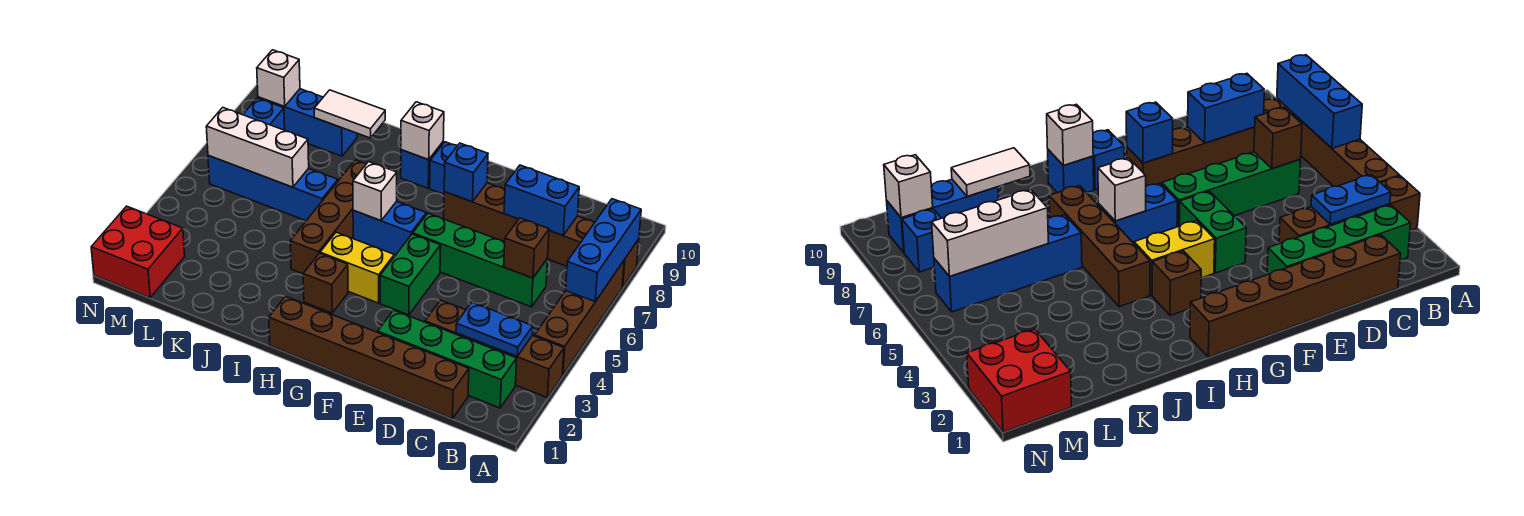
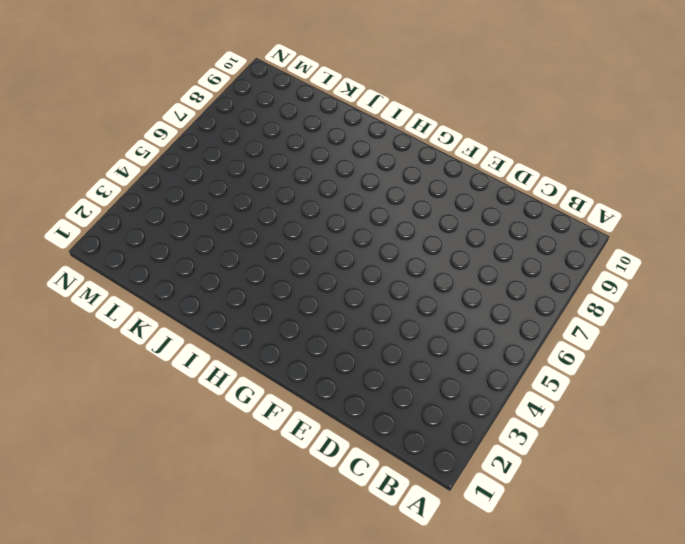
none -> brown 1x4 brick [425,300,564,398]
none -> brown 1x4 brick [535,261,624,375]
none -> brown 1x6 brick [444,183,639,287]

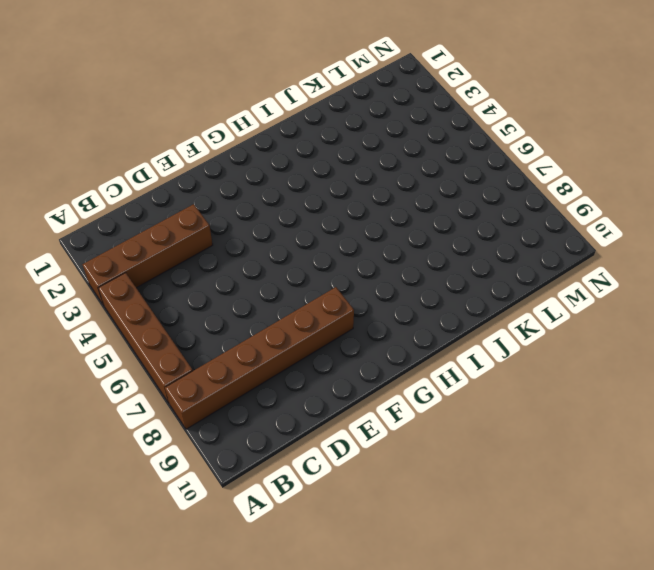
none -> green 1x4 brick [378,310,517,408]
none -> brown 1x6 brick [269,296,469,419]
none -> green 1x4 brick [413,213,548,307]

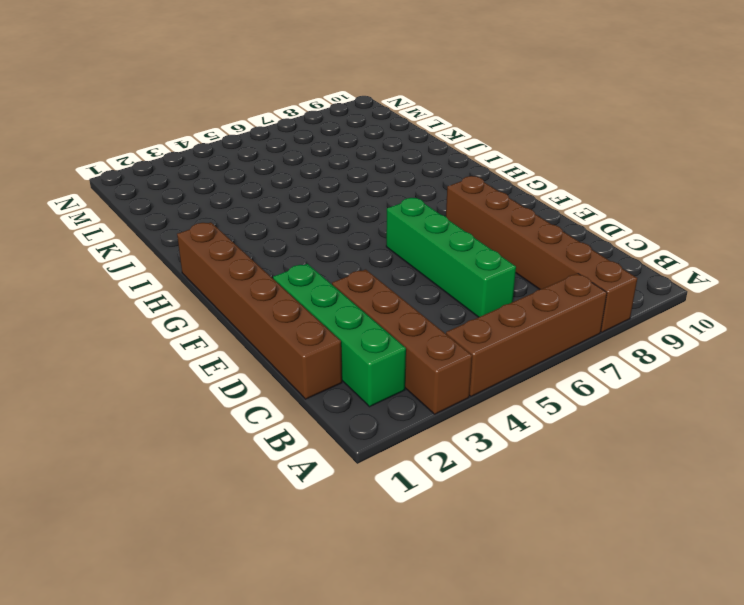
none -> green 1x2 brick [380,234,441,315]
none -> yellow 1x2 brick [320,232,394,303]
none -> blue 1x2 brick [353,201,426,255]

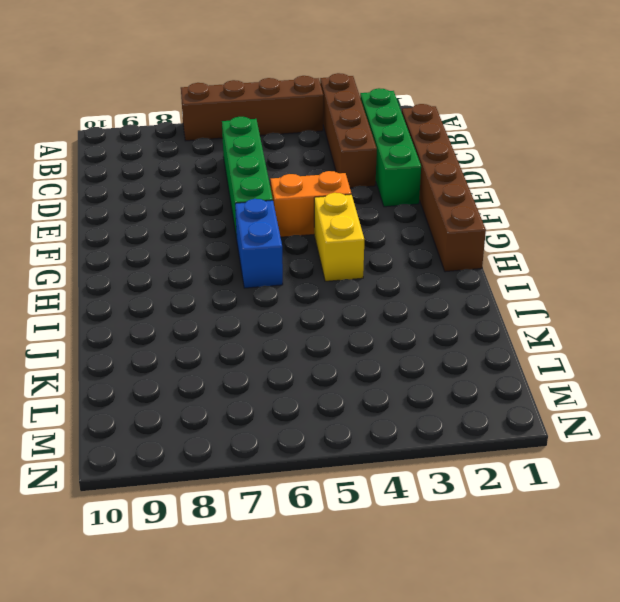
orange 1x2 brick [270,171,351,237] -> green 1x2 brick [380,234,441,315]
none -> brown 1x6 brick [444,183,639,287]
none -> blue 1x1 brick [430,142,457,194]
none -> brown 1x1 brick [303,253,348,313]

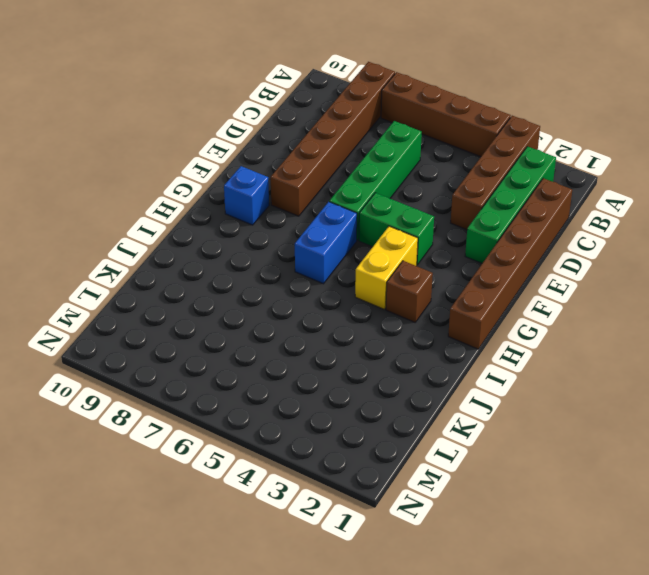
none -> blue 1x1 brick [401,142,443,188]
none -> brown 1x4 brick [290,160,367,274]
none -> blue 1x4 brick [208,155,338,221]

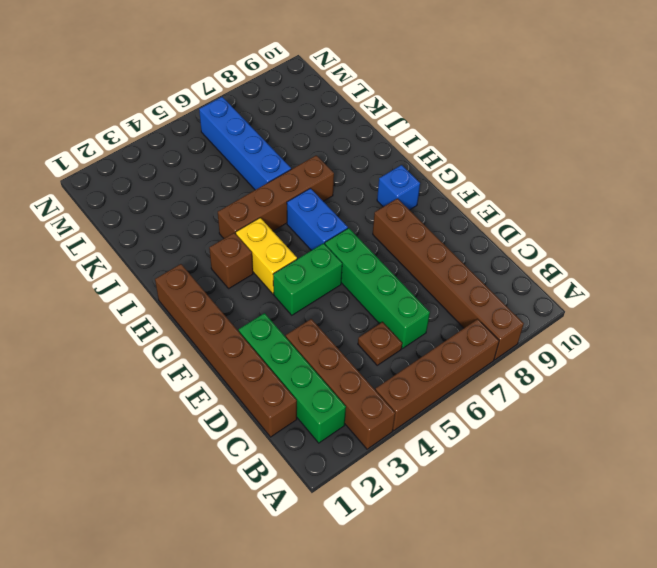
brown 1x1 plate [358,322,402,365] -> none
none -> blue 1x1 brick [401,142,443,188]
none -> blue 1x3 brick [258,89,357,156]
none -> red 2x2 brick [91,206,185,298]

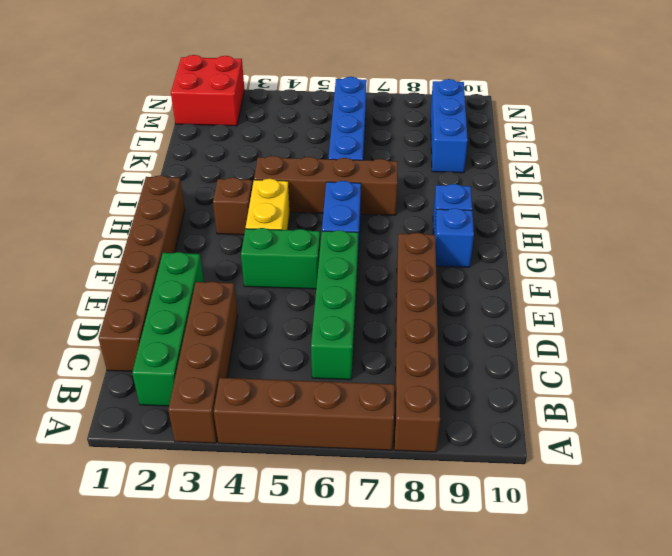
none -> blue 1x1 brick [243,98,285,130]
none -> blue 1x3 brick [566,199,641,301]
none -> blue 1x2 plate [456,302,533,356]

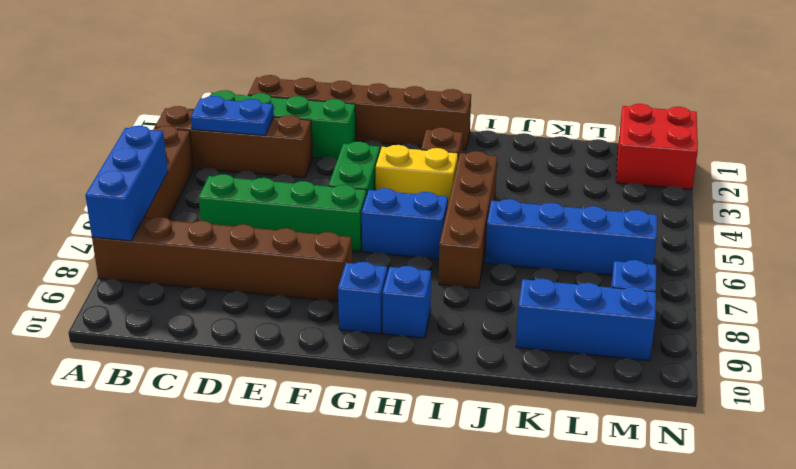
none -> brown 1x1 brick [504,218,549,278]
none -> blue 1x2 brick [504,165,579,235]
none -> blue 1x1 brick [444,143,488,202]

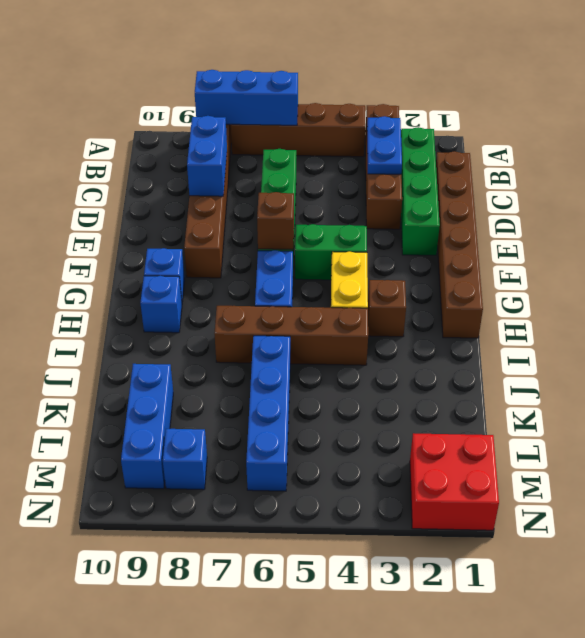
brown 1x1 brick [257,192,294,250] -> brown 1x1 brick moved to [504,218,549,278]
none -> blue 1x1 brick [444,143,488,202]
none -> white 1x1 brick [353,162,397,221]
none -> white 1x1 brick [401,102,444,160]

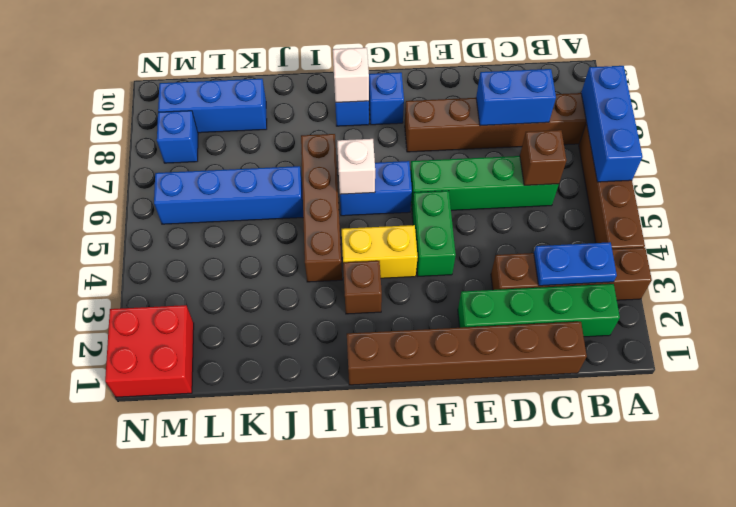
none -> blue 1x1 brick [444,143,488,202]
none -> white 1x2 tile [314,90,385,138]
none -> white 1x3 brick [206,108,309,187]

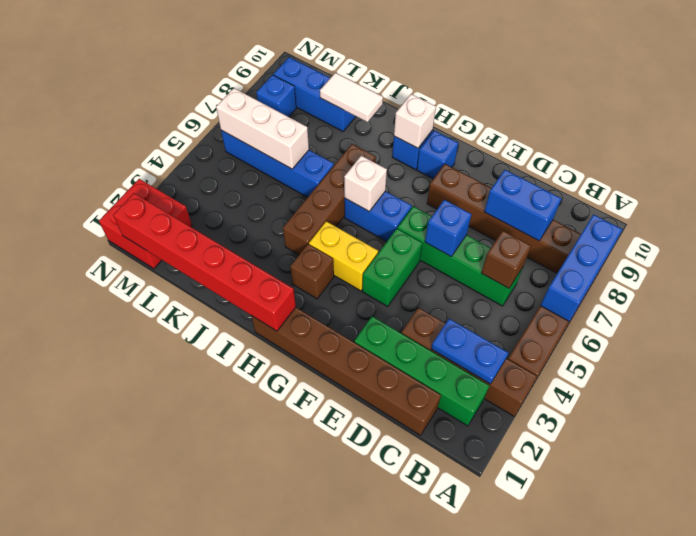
blue 1x1 brick [425,200,472,257] -> blue 1x1 brick moved to [444,143,488,202]
red 1x6 brick [113,193,296,331] -> none
none -> white 1x1 brick [257,50,300,107]

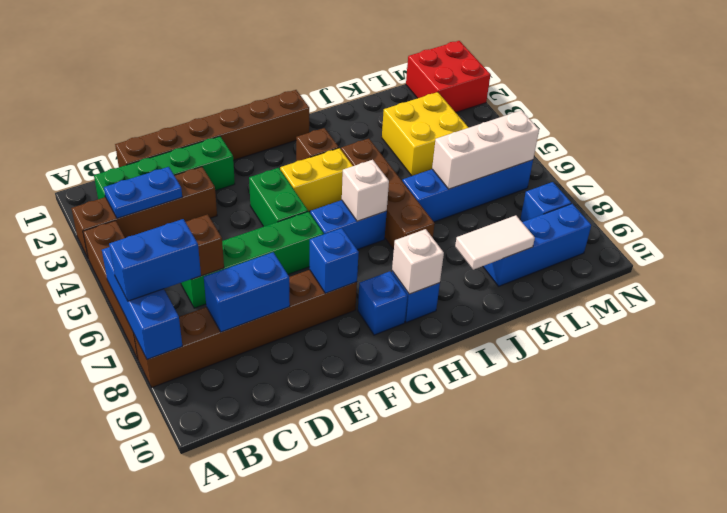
blue 1x2 brick [109,219,201,301] -> none
yellow 2x2 brick [382,92,469,176] -> none
none -> white 1x1 brick [257,50,300,107]

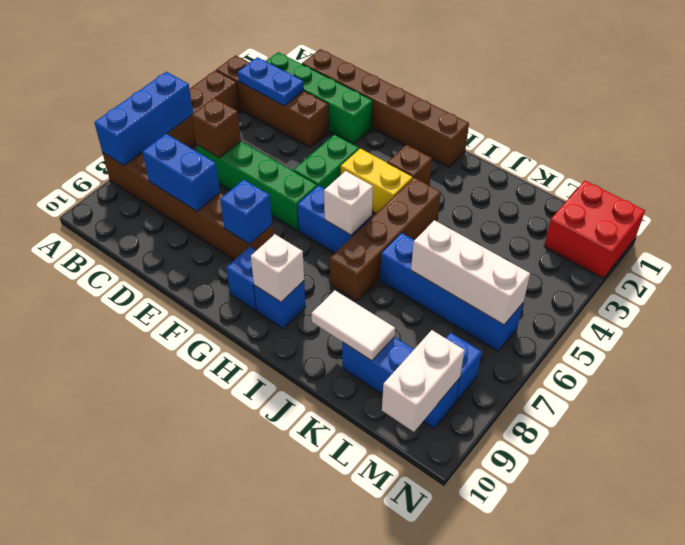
white 1x2 brick [382,330,465,432] -> white 1x1 brick [257,50,300,107]

